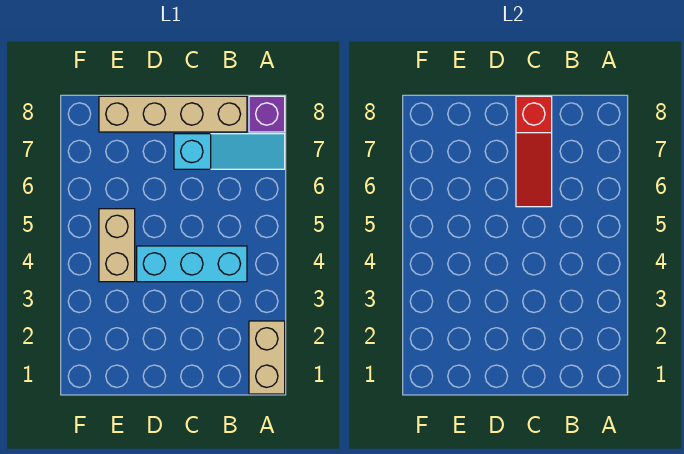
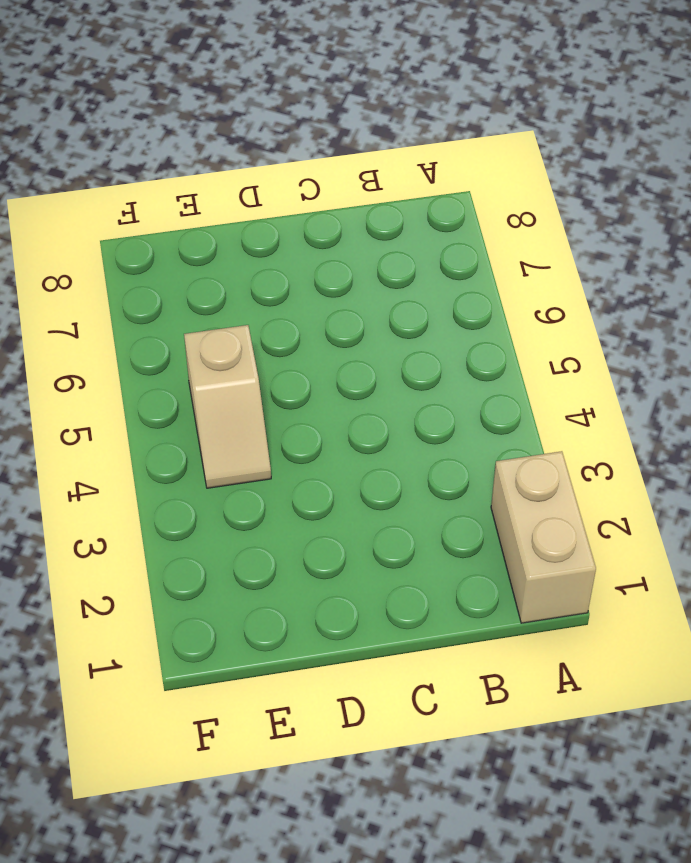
tan 1x2 slope [184,325,271,488] -> tan 1x2 brick [99,209,135,282]
none -> cyan 1x3 slope [174,134,285,169]
none -> purple 1x1 brick [249,96,285,132]

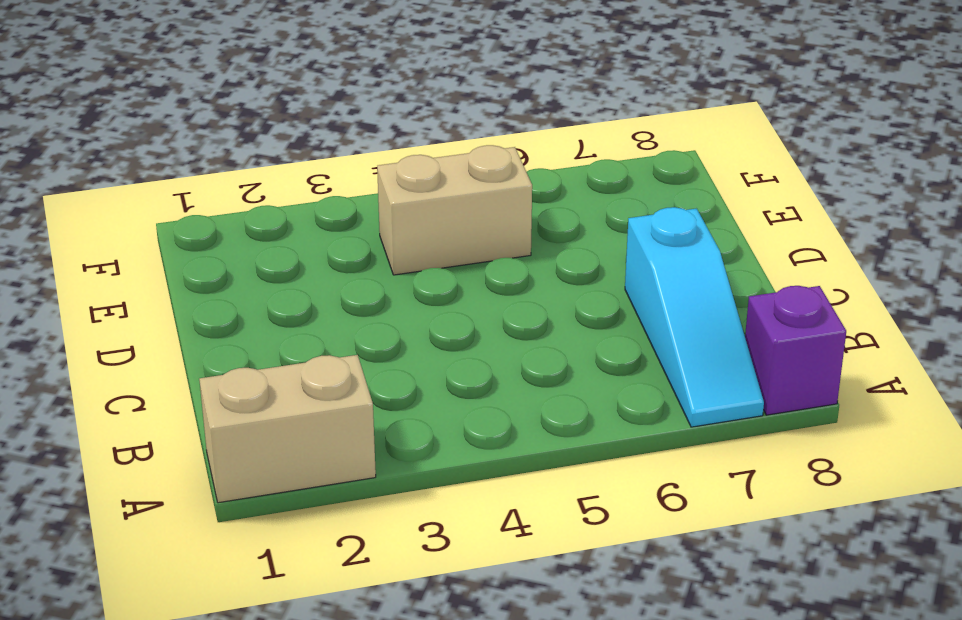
none -> cyan 1x3 brick [137,246,247,282]
none -> tan 1x4 brick [99,96,247,132]

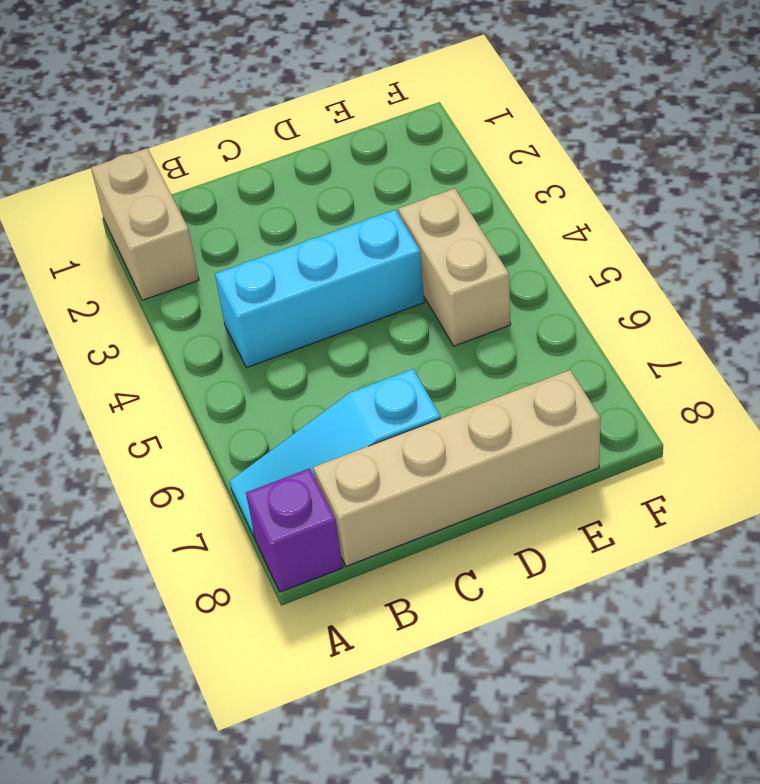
none -> red 1x3 slope [516,96,552,207]

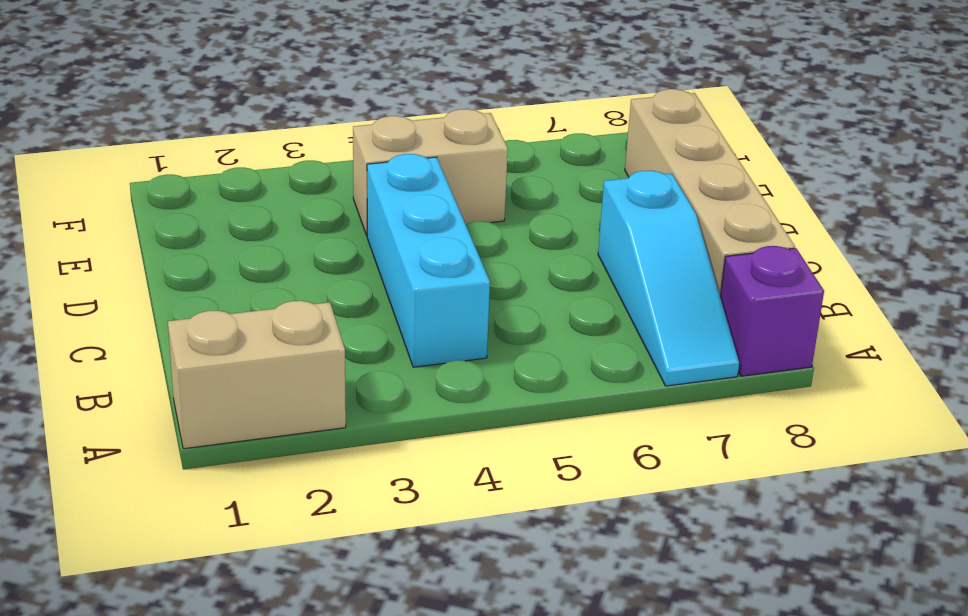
none -> red 1x3 slope [516,96,552,207]

